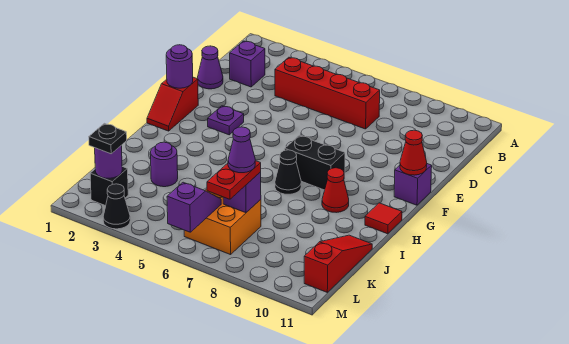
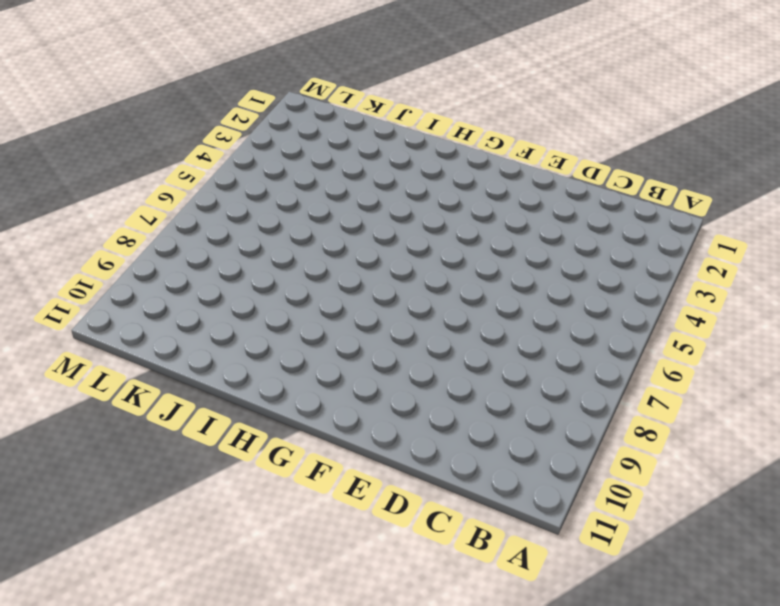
none -> purple 1x1 brick [230,41,265,87]
none -> red 1x4 brick [275,57,380,129]
none -> purple 1x1 cone [198,46,223,89]

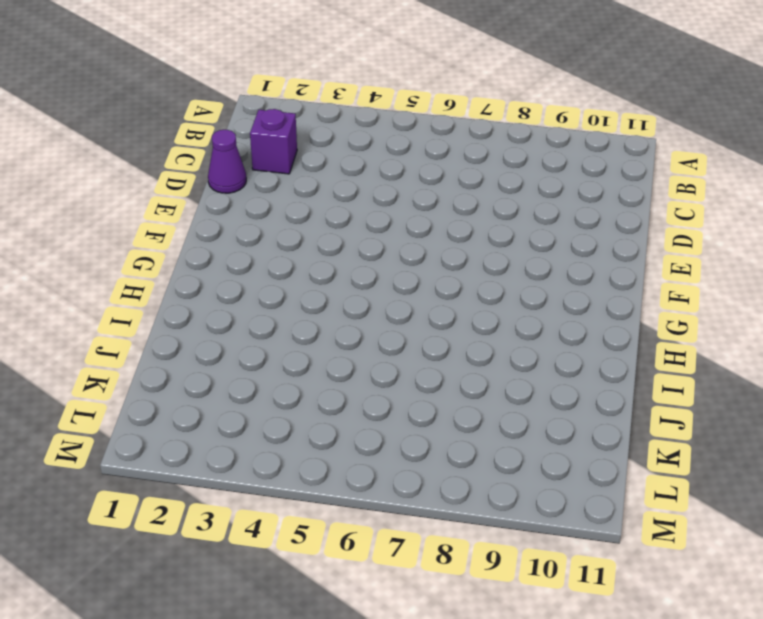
none -> red 1x4 brick [275,57,380,129]
none -> red 1x2 slope [147,77,198,131]
none -> purple 1x1 plate [208,106,244,135]

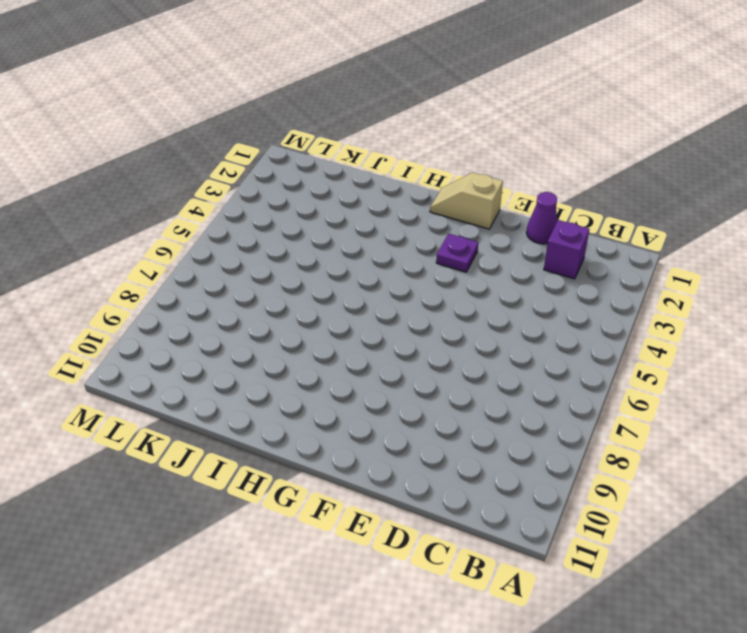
tan 1x2 slope [430,173,503,229] -> red 1x2 slope [147,77,198,131]
none -> red 1x4 brick [275,57,380,129]
none -> purple 1x1 brick [394,164,432,205]
none -> black 1x2 brick [285,135,345,190]

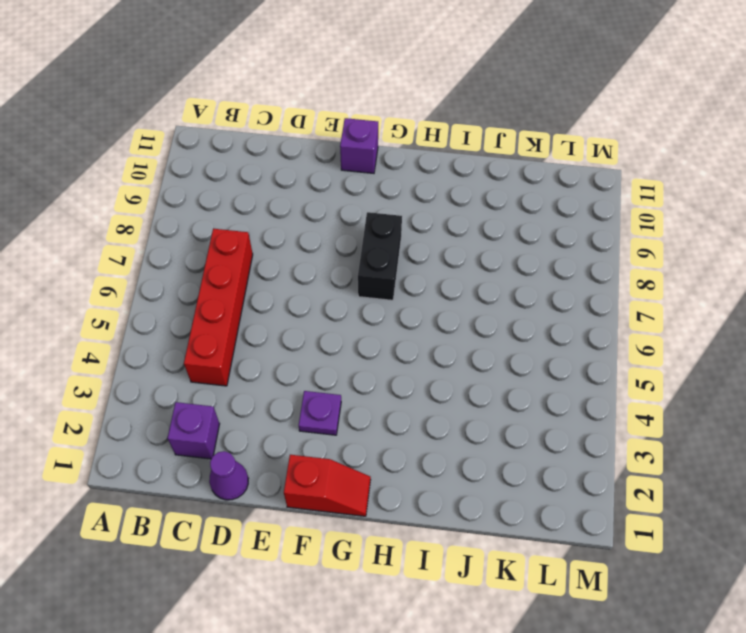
none -> black 1x1 cone [275,150,301,194]
none -> red 1x1 cone [322,168,349,213]
none -> red 1x1 tile [365,203,402,234]

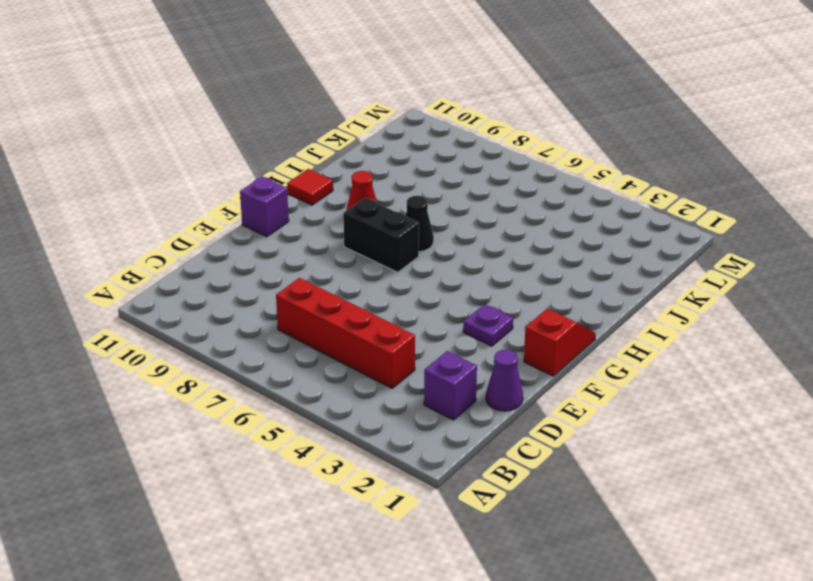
none -> purple 1x1 round brick [151,142,178,187]
none -> red 1x3 slope [304,235,372,292]
none -> orange 2x2 brick [184,189,261,255]

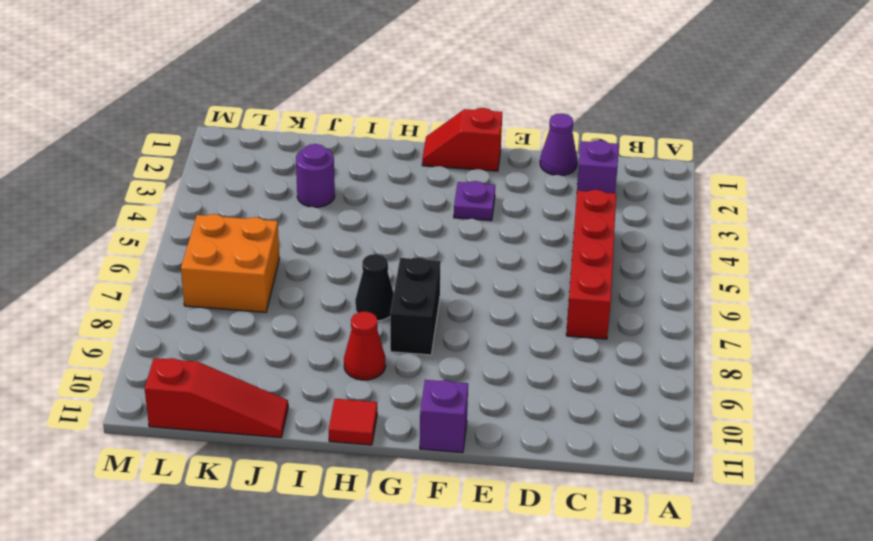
none -> black 1x1 brick [90,167,128,206]
none -> black 1x1 cone [103,184,130,229]
none -> purple 1x1 round brick [166,45,193,88]

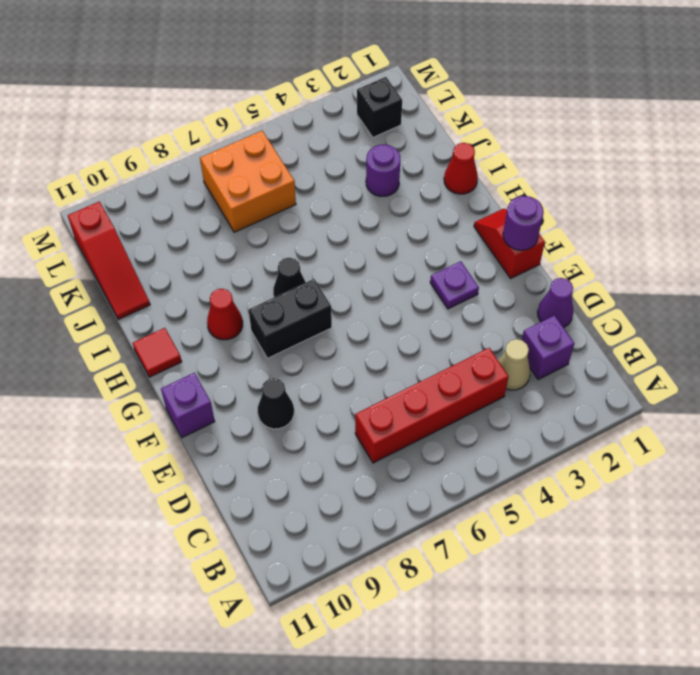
tan 1x1 cone [498,339,530,390] -> none
black 1x1 cone [258,378,294,429] -> black 1x1 cone moved to [103,184,130,229]
red 1x1 cone [444,143,478,194] -> red 1x1 cone moved to [400,130,427,175]
none -> purple 1x1 brick [223,172,261,213]
none -> purple 1x1 round brick [95,146,122,178]
none -> purple 1x2 slope [167,182,221,232]

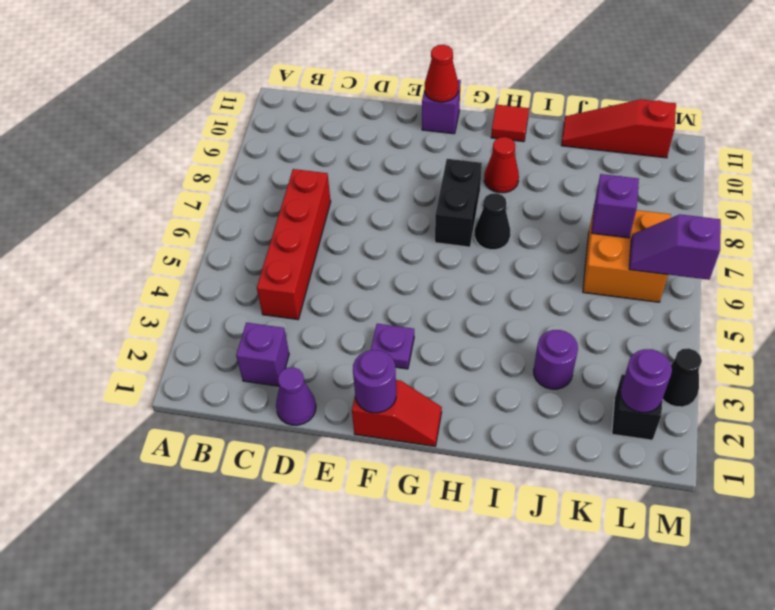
none -> red 1x2 plate [207,161,261,199]
none -> black 1x1 plate [89,123,127,154]
none -> purple 1x1 cone [228,127,255,173]

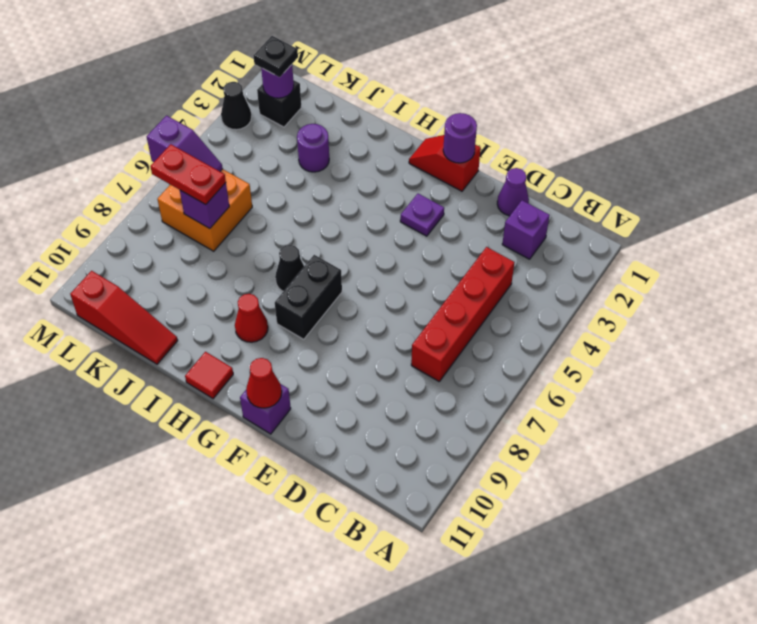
none -> purple 1x1 cone [228,127,255,173]

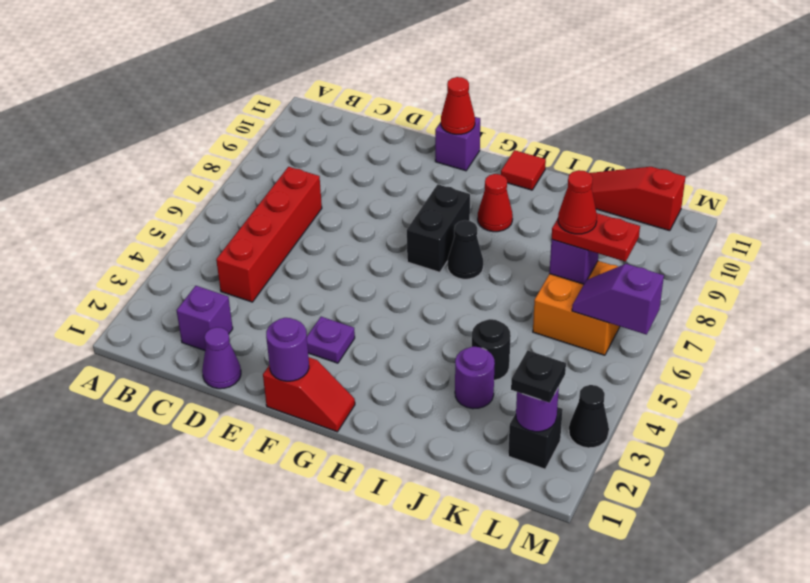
black 1x1 round brick [472,319,511,380] -> none
red 1x1 cone [558,170,597,234] -> purple 1x1 cone [228,127,255,173]

